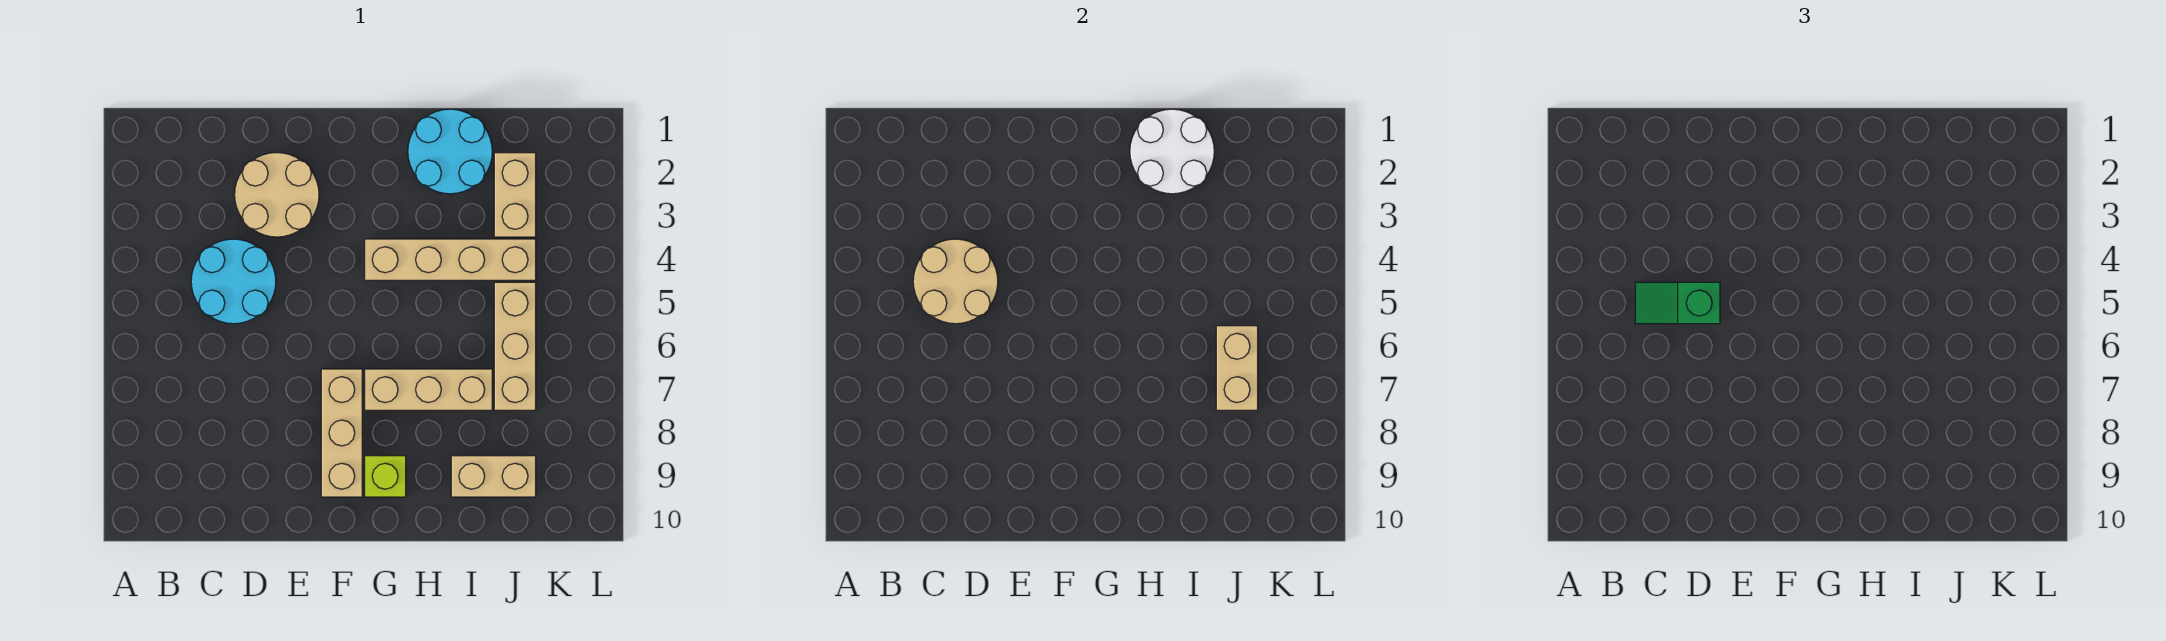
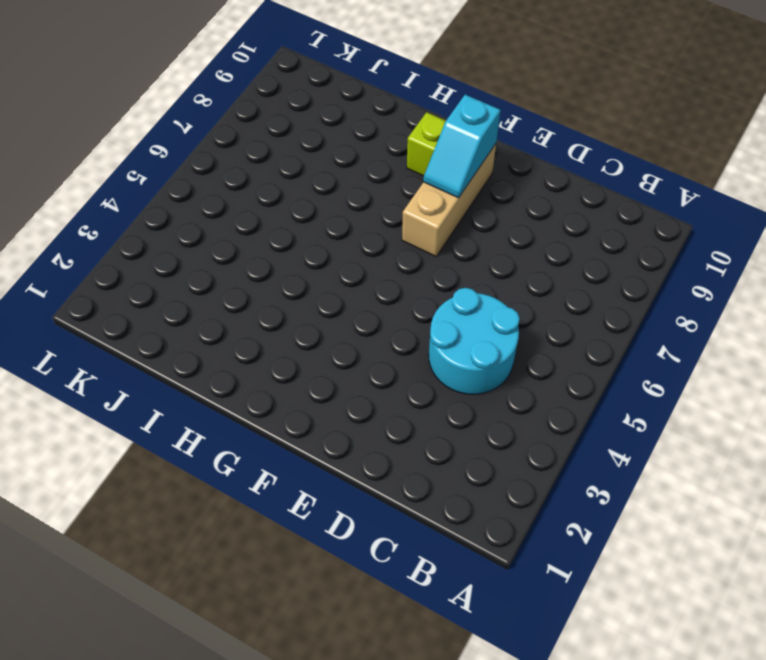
cyan 1x2 slope [424,95,501,198] -> none
none -> tan 2x2 round brick [235,153,319,237]
none -> tan 1x4 brick [365,239,536,280]
none -> tan 1x3 brick [365,369,492,410]

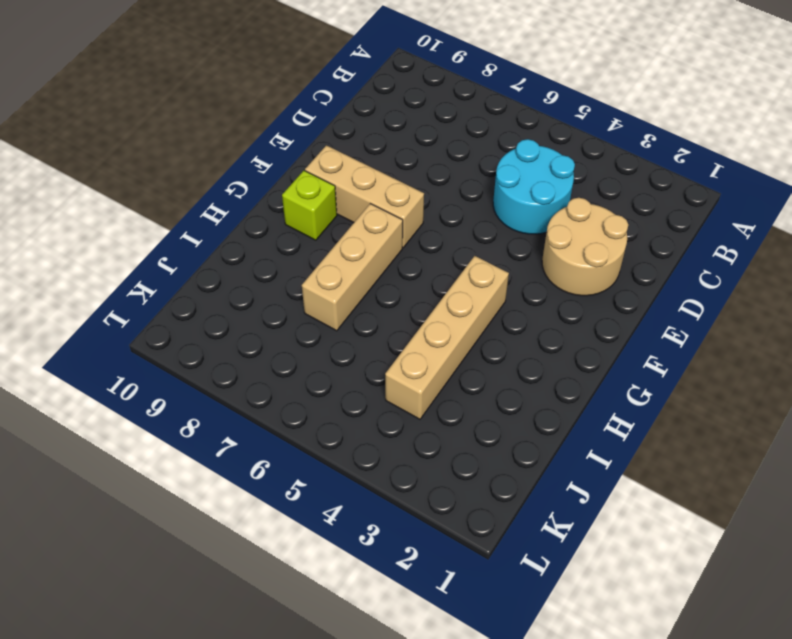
none -> cyan 2x2 round brick [408,109,492,194]
none -> tan 1x2 brick [451,456,536,497]
none -> tan 1x2 brick [494,153,536,237]

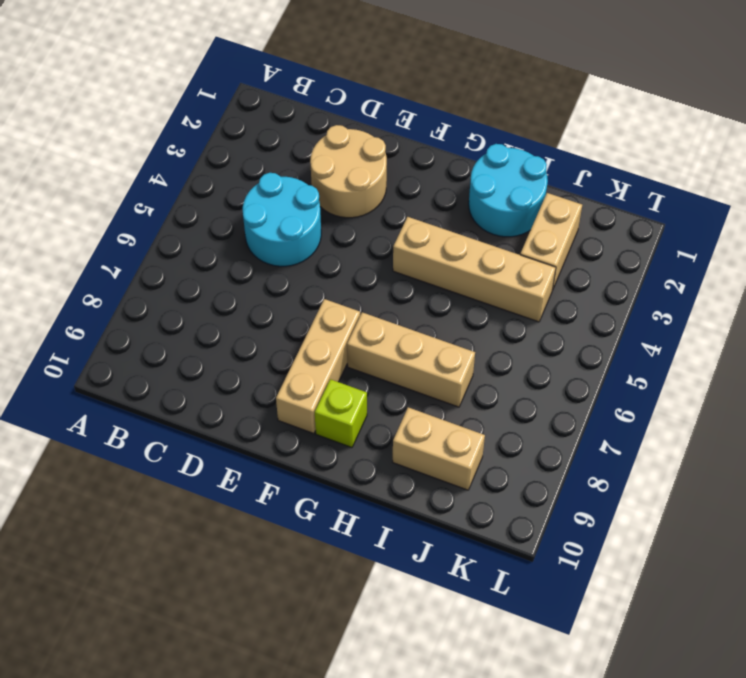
none -> tan 1x3 brick [494,282,536,410]
none -> tan 2x2 round brick [913,239,998,324]
none -> white 2x2 round brick [1130,109,1214,194]

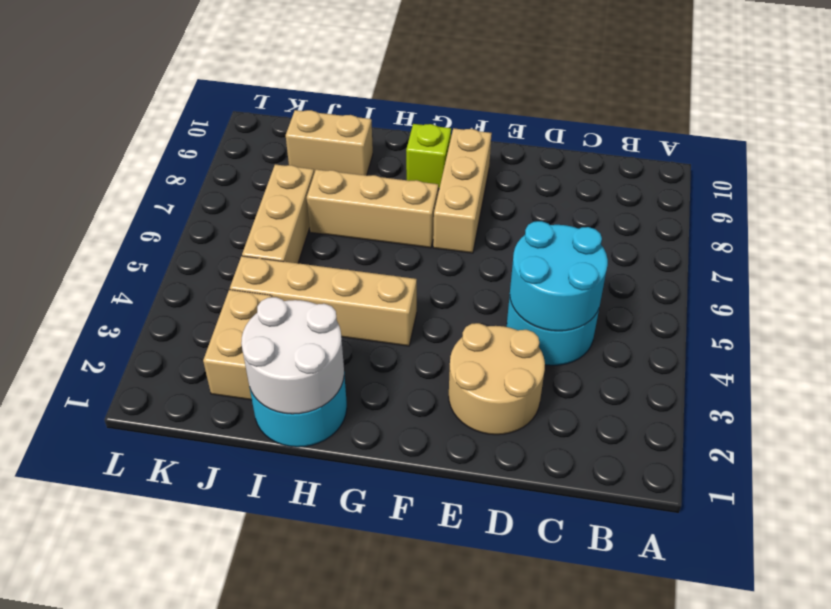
cyan 2x2 round brick [510,221,608,331] -> tan 2x2 round brick [913,239,998,324]
none -> tan 1x2 brick [1216,326,1258,410]
none -> green 1x2 slope [1635,282,1720,324]

